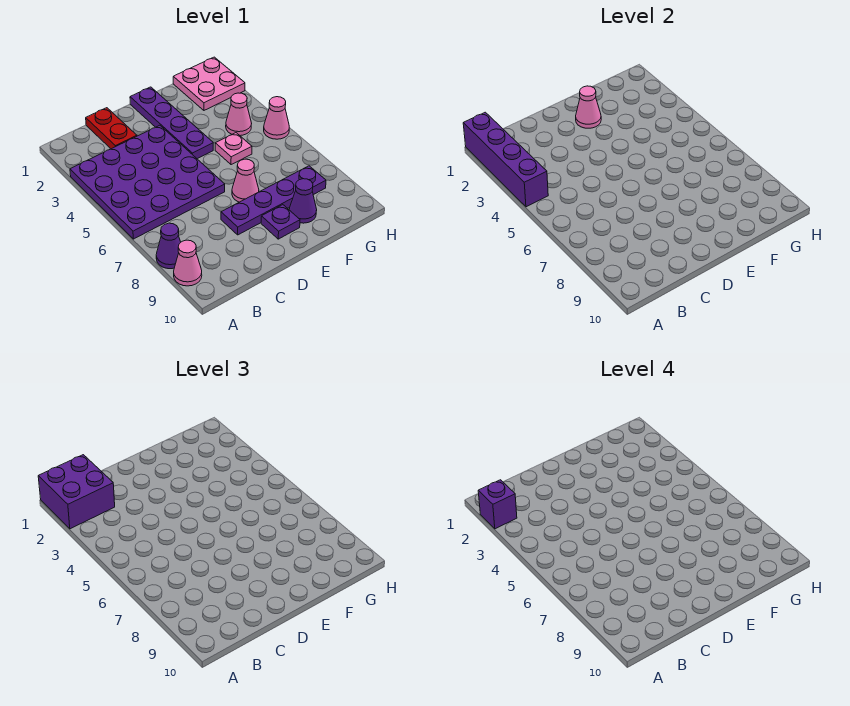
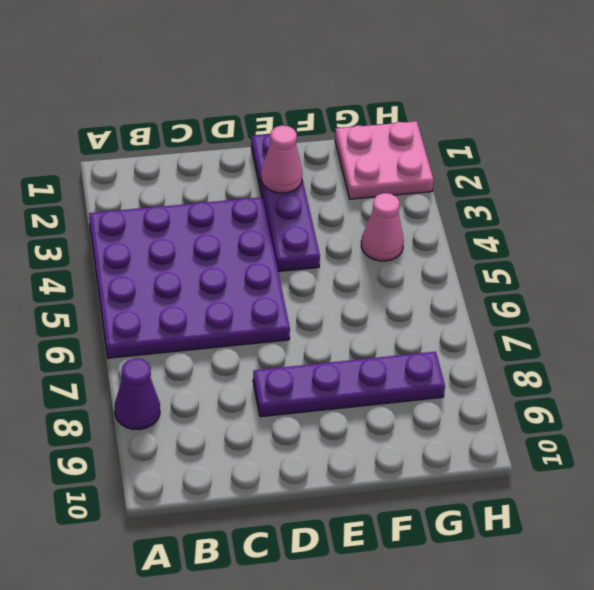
none -> pink 1x1 cone [174,240,202,286]
none -> red 1x2 plate [86,108,137,149]
none -> pink 1x1 cone [232,159,259,202]

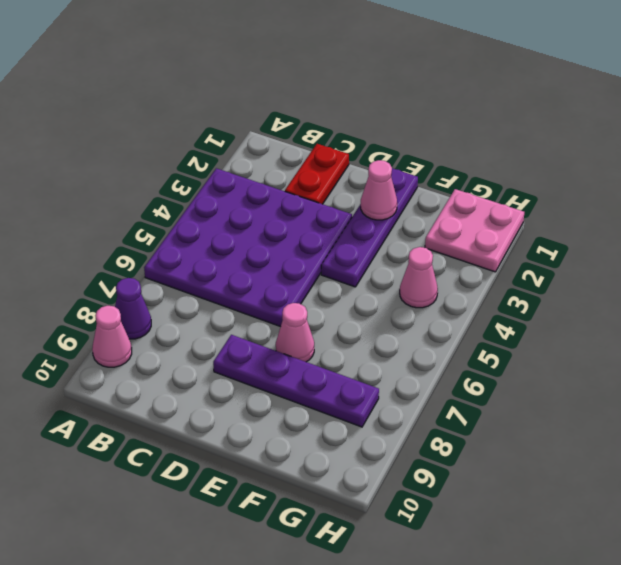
none -> purple 1x1 plate [261,205,300,239]
none -> pink 1x1 plate [215,133,252,165]
none -> purple 1x1 cone [289,179,317,223]

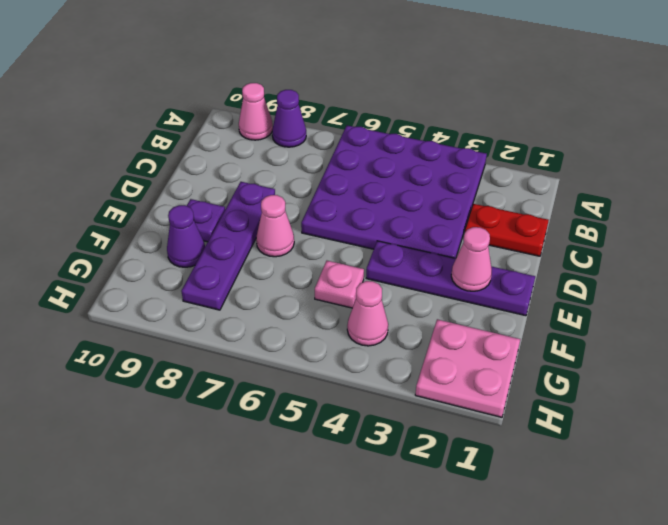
none -> pink 1x1 cone [264,97,289,139]
none -> purple 1x4 brick [463,112,548,207]
none -> purple 2x2 brick [38,455,115,529]

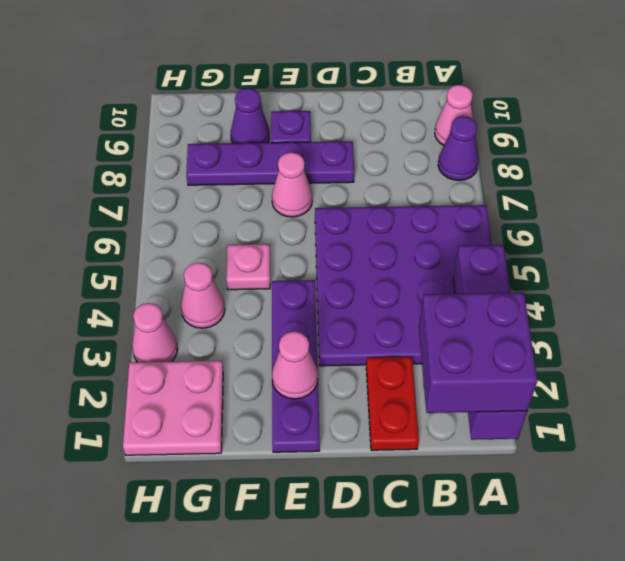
pink 1x1 cone [132,303,178,362] -> pink 1x1 cone moved to [264,97,289,139]
none -> purple 1x1 brick [478,480,517,529]

